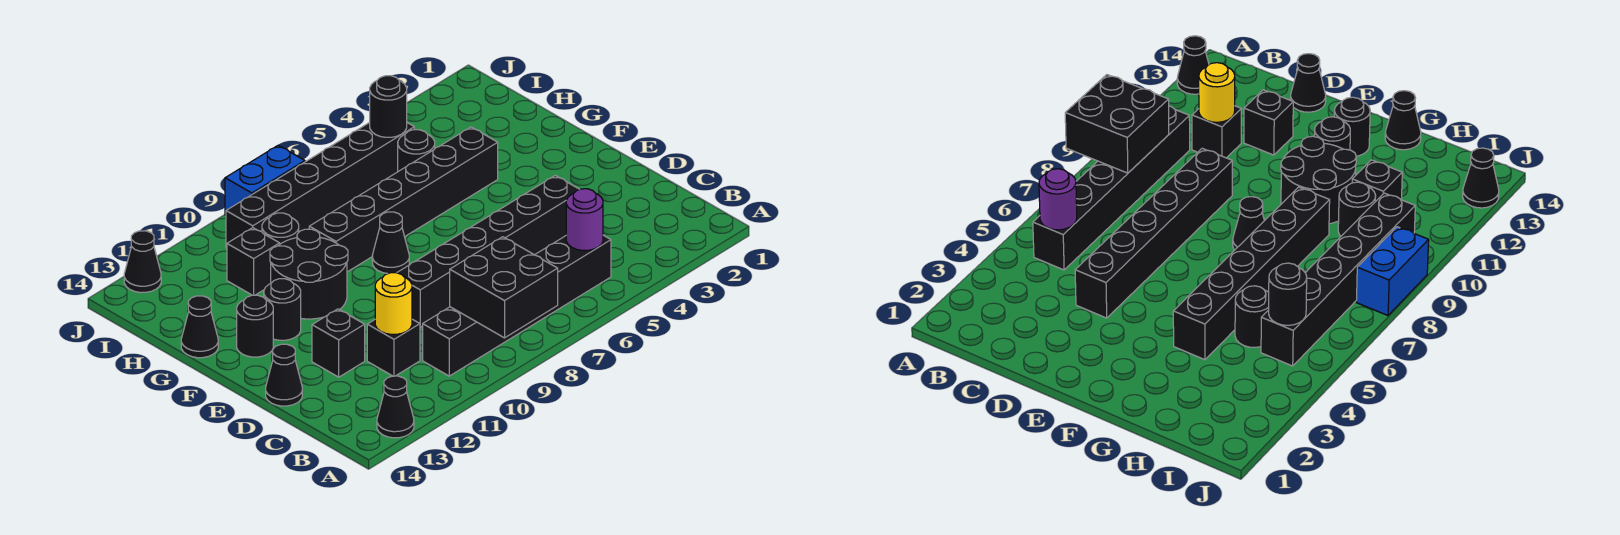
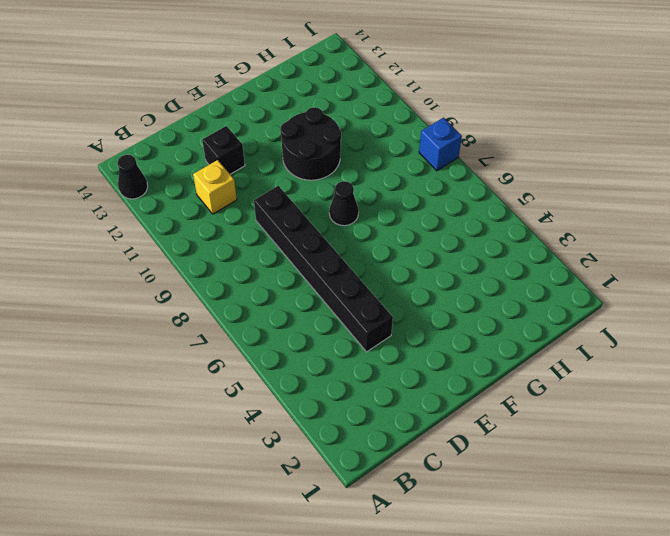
yellow 1x1 brick [193,160,237,214] -> black 1x1 brick [367,319,420,376]
blue 1x1 brick [419,118,462,171] -> blue 1x2 brick [225,145,305,215]
none -> black 1x6 brick [423,235,611,376]
none -> black 1x1 cone [266,344,302,406]
none -> black 1x1 round brick [264,279,301,340]

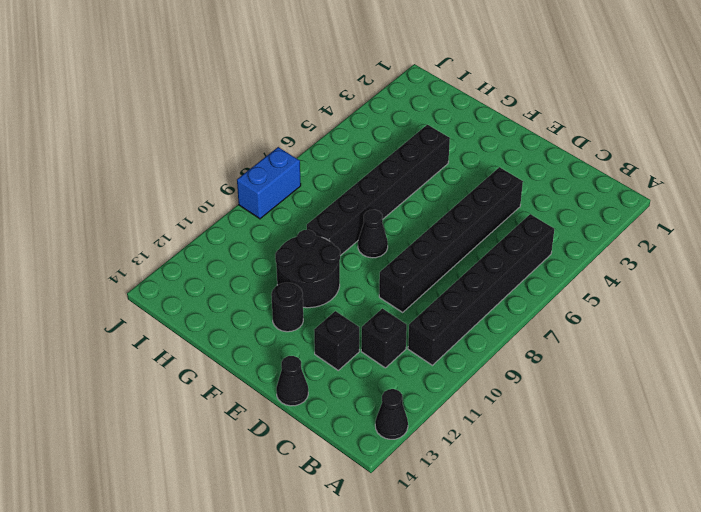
none -> black 1x1 round brick [237,295,273,357]
none -> black 1x1 cone [181,296,218,358]
none -> black 1x1 round brick [398,130,435,171]

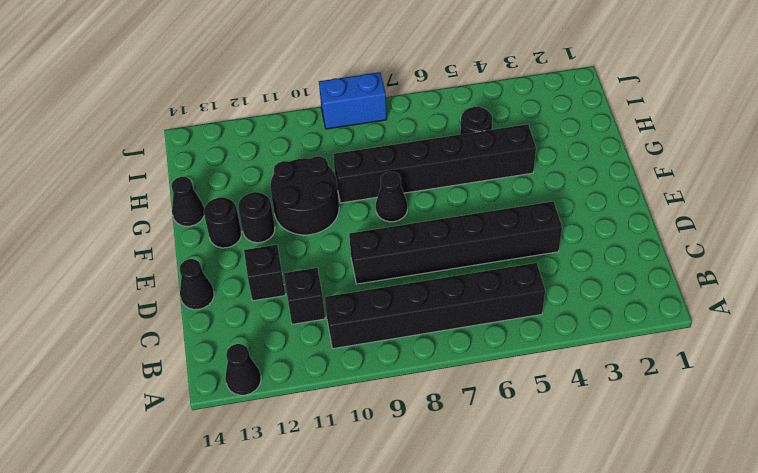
none -> black 1x1 round brick [262,213,299,244]
none -> black 1x1 brick [227,228,280,295]
none -> black 1x6 brick [226,122,414,248]

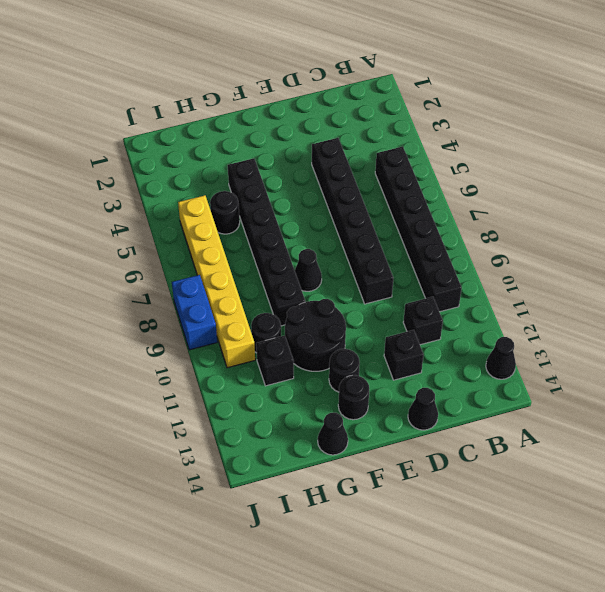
yellow 1x6 brick [178,195,255,368] -> black 1x6 brick [226,122,414,248]
none -> black 1x1 cone [124,231,161,293]
none -> black 2x2 brick [450,237,558,338]
none -> purple 1x1 round brick [566,189,603,250]

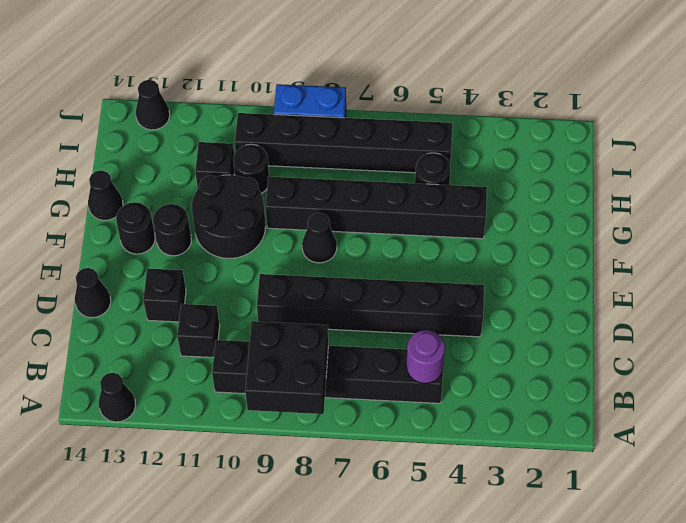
none -> yellow 1x1 round brick [375,273,412,334]
none -> black 1x1 round brick [370,76,407,137]

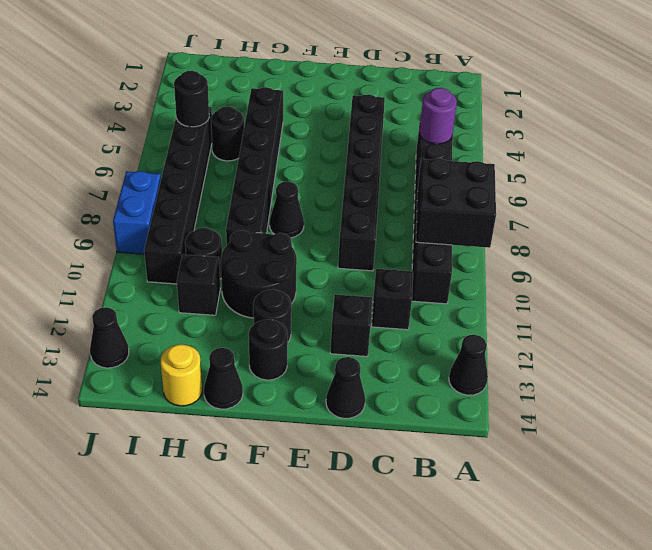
yellow 1x1 round brick [161,344,202,406] -> yellow 1x1 round brick moved to [375,273,412,334]

